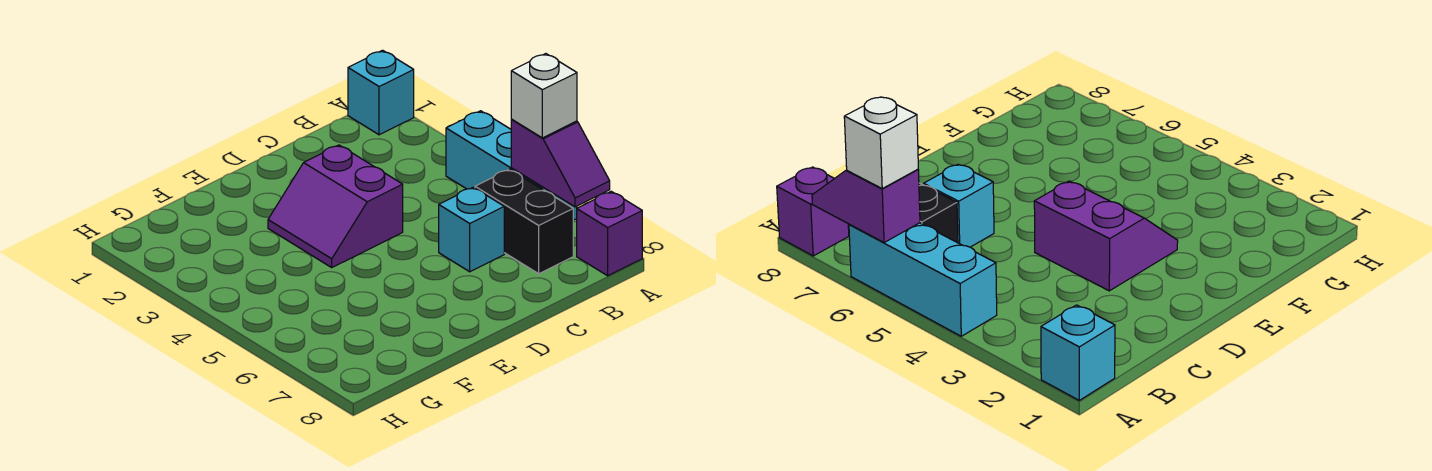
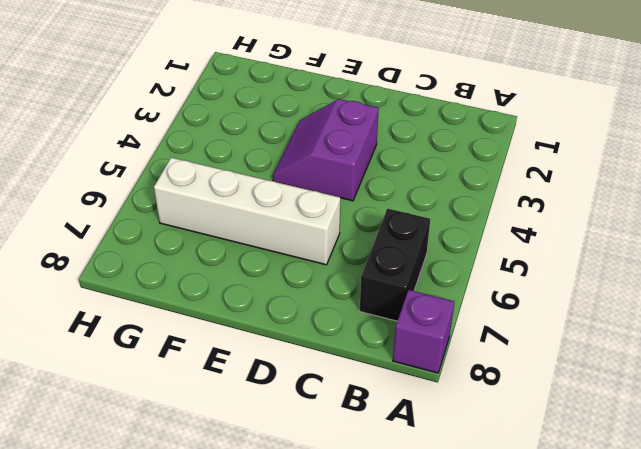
white 1x4 brick [154,157,340,265] -> none
none -> cyan 1x1 brick [348,50,414,135]
none -> cyan 1x3 brick [446,111,577,220]

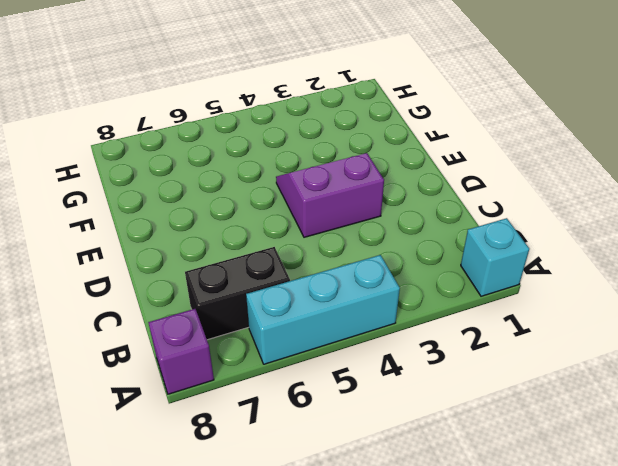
none -> cyan 1x1 brick [439,187,504,272]
none -> purple 1x2 slope [511,120,610,207]

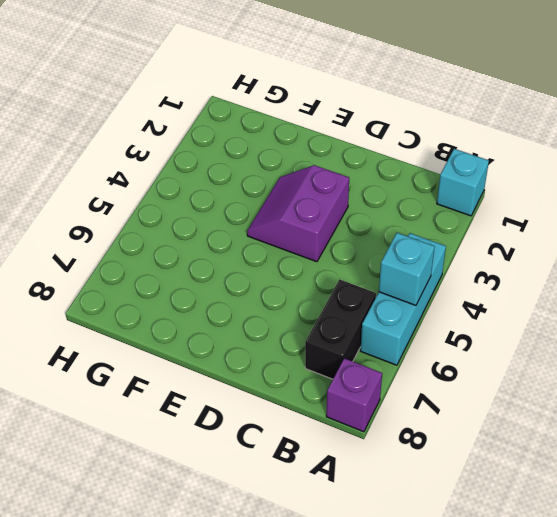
cyan 1x1 brick [379,233,435,305] -> cyan 1x1 brick moved to [439,187,504,272]
none -> purple 1x2 slope [511,120,610,207]
none -> white 1x1 brick [511,54,577,138]

